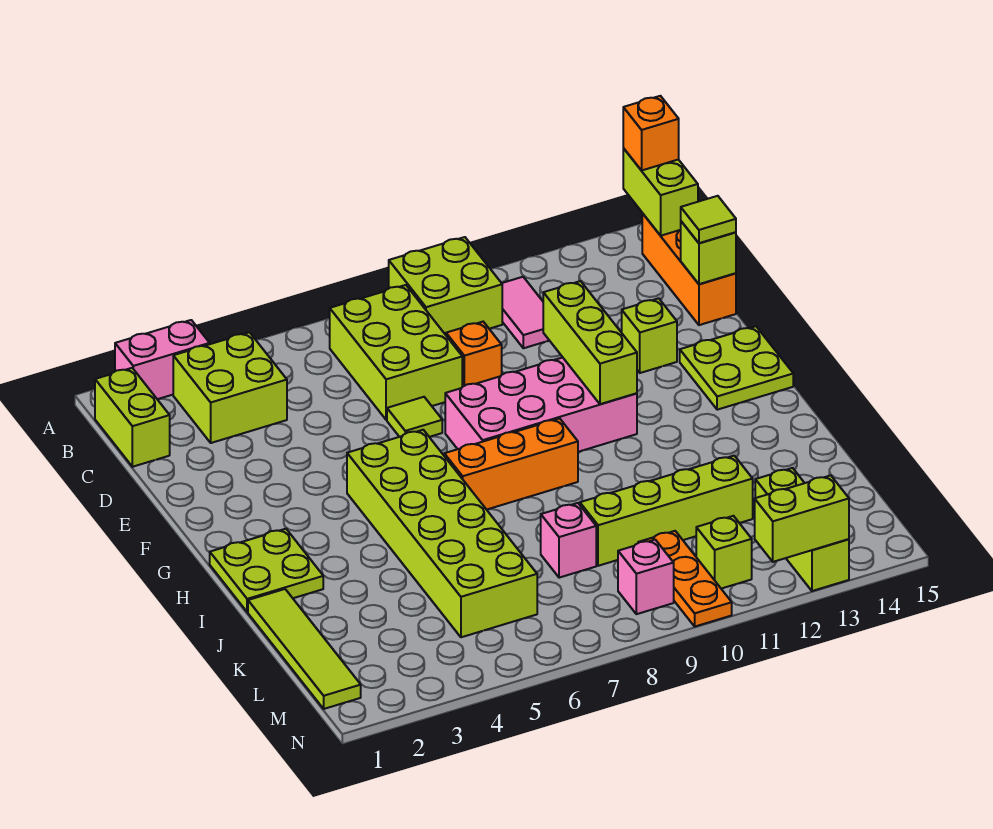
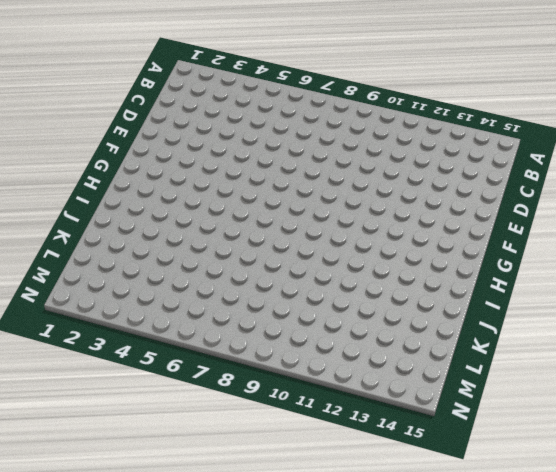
none -> pink 1x2 brick [115,320,210,399]
none -> lime 2x2 brick [389,237,502,335]
none -> lime 1x2 brick [95,368,170,467]

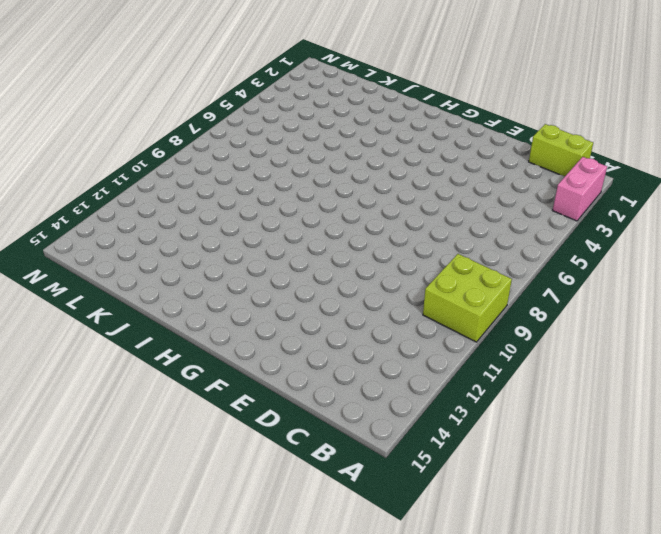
none -> lime 2x2 brick [173,332,287,443]
none -> lime 2x3 brick [330,285,462,420]
none -> pink 1x2 tile [502,277,549,348]

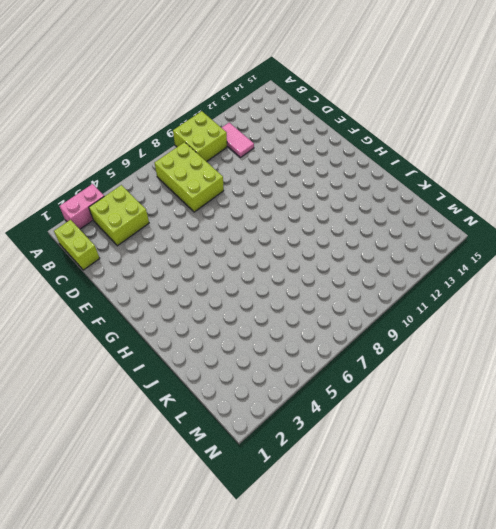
none -> orange 1x3 brick [642,214,736,325]
none -> orange 1x1 brick [446,322,502,387]
none -> lime 1x1 tile [387,397,442,437]

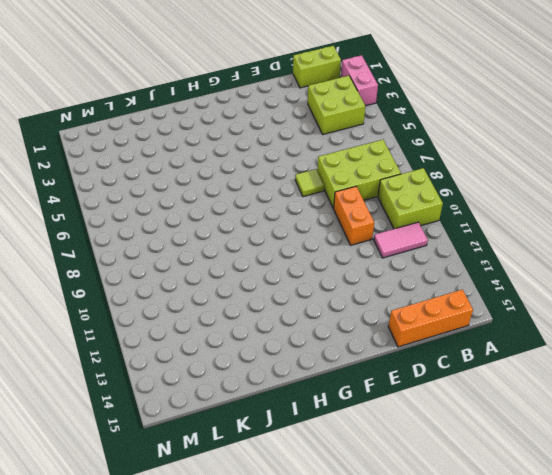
orange 1x2 brick [333,186,374,245] -> orange 1x1 brick [446,322,502,387]
none -> lime 1x1 brick [622,298,677,373]
none -> pink 2x4 brick [445,357,637,452]
none -> lime 2x2 plate [680,326,793,410]

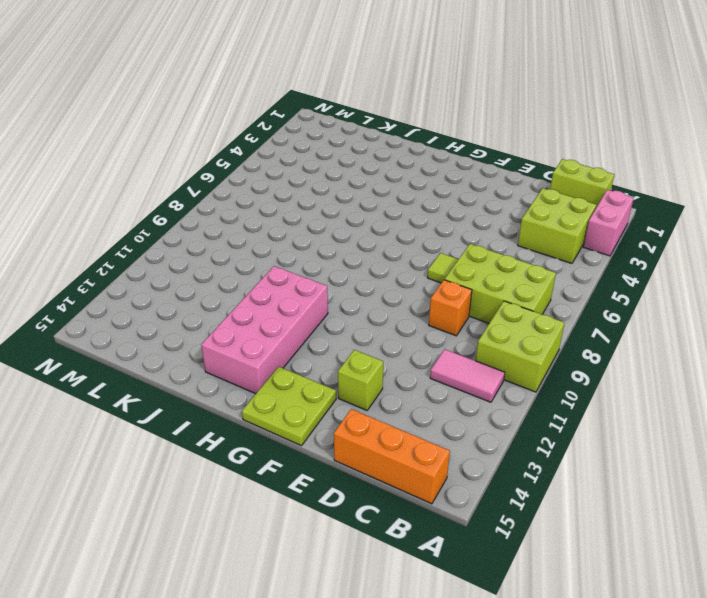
pink 2x4 brick [201,266,328,394] -> pink 2x4 brick moved to [445,357,637,452]
none -> lime 2x6 brick [347,430,537,637]
none -> lime 2x2 plate [210,529,323,612]
none -> orange 1x3 brick [444,418,578,510]

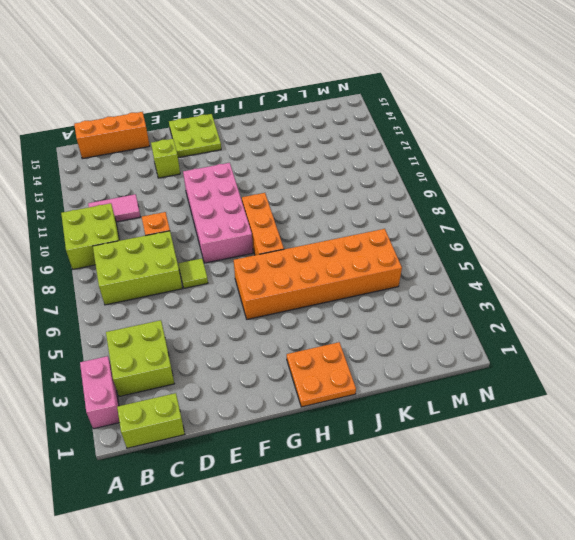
orange 2x6 brick [234,229,402,319] -> lime 2x6 brick [347,430,537,637]
orange 2x2 plate [287,342,356,407] -> lime 2x2 plate [210,529,323,612]
none -> lime 1x4 tile [248,589,361,709]
none -> pink 1x1 brick [541,503,596,578]
none -> lime 1x4 brick [580,456,753,566]

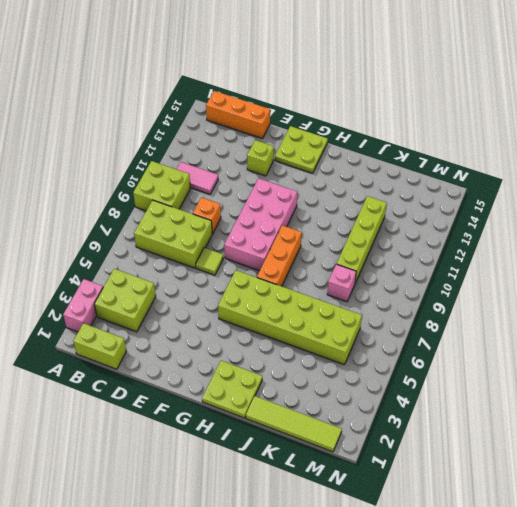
none -> orange 1x3 plate [638,531,732,626]
none -> lime 1x3 brick [755,468,849,591]
none -> pink 1x1 brick [618,540,674,614]

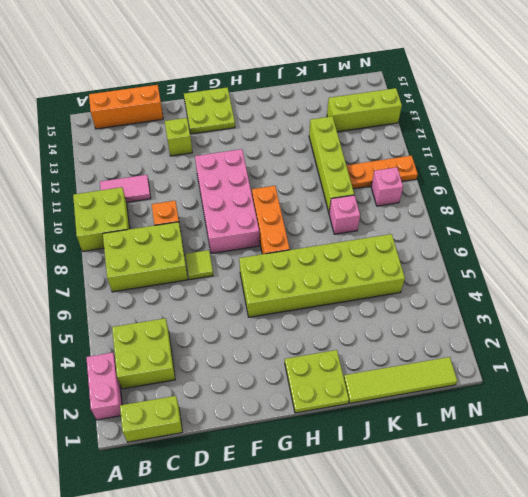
none -> lime 1x1 brick [696,516,752,589]
none -> lime 1x2 brick [623,148,698,236]
none -> lime 1x1 brick [681,221,736,284]

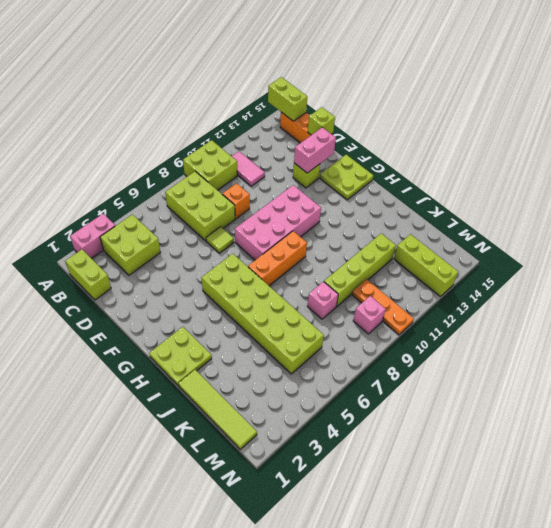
pink 1x2 brick [294,127,336,173] -> none
none -> lime 1x1 brick [696,516,752,589]
none -> lime 1x3 brick [543,281,637,404]
none -> lime 1x2 brick [755,475,849,562]

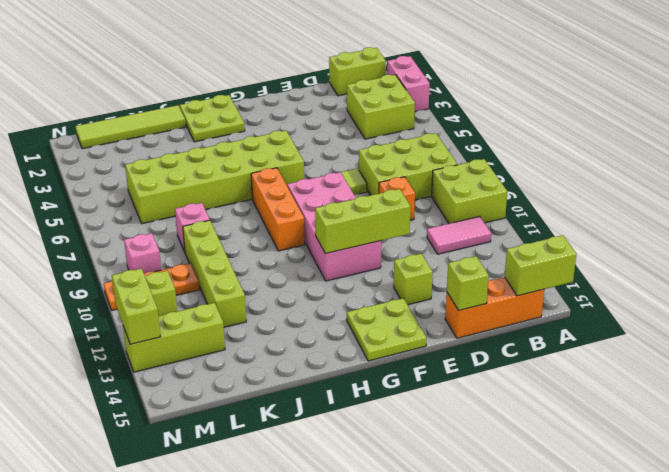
none -> orange 1x1 brick [623,96,679,171]
none -> lime 1x1 tile [681,196,736,243]

